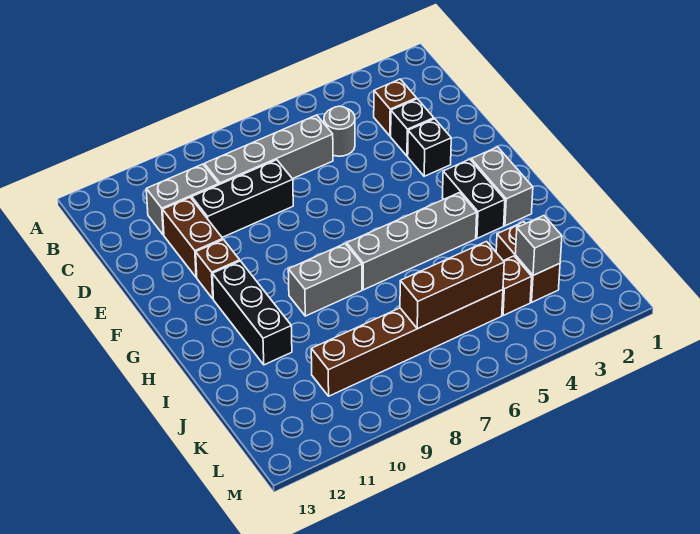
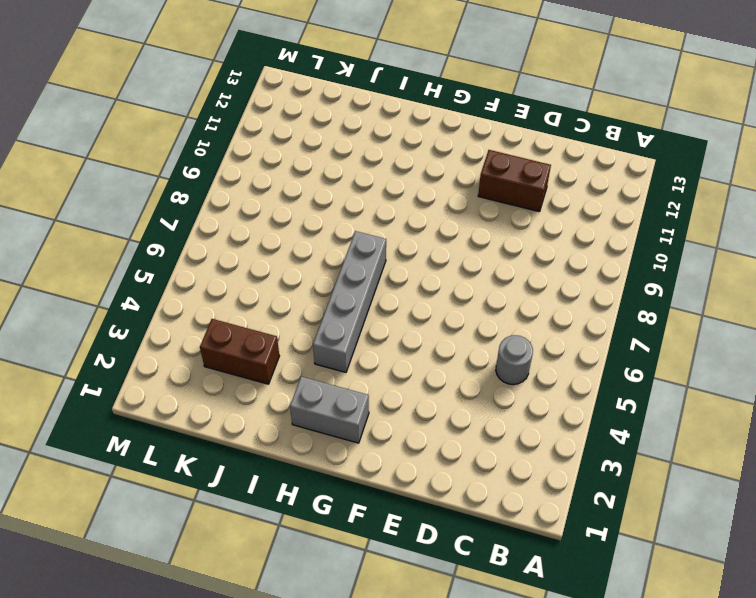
none -> brown 1x1 brick [374,79,417,136]
none -> grey 1x4 brick [204,115,333,185]
none -> grey 1x2 brick [146,164,219,235]

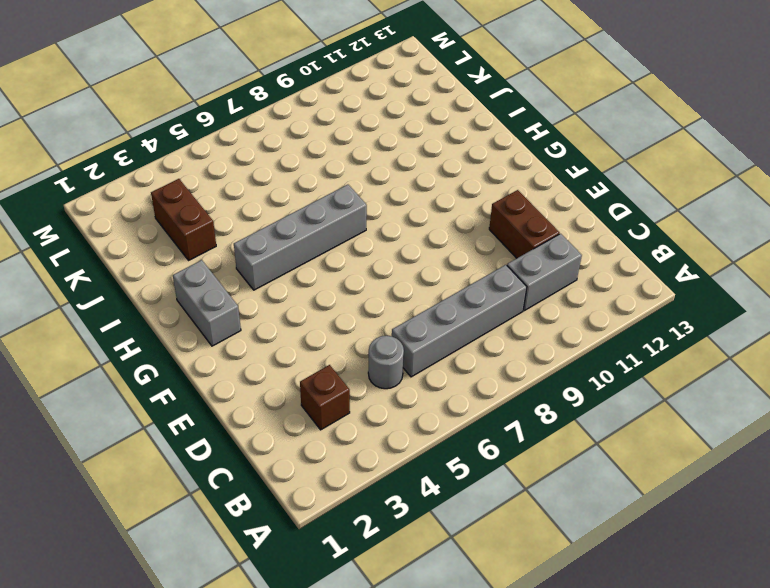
none -> black 1x1 brick [391,99,434,156]
none -> black 1x3 brick [192,160,293,237]
none -> black 1x1 brick [408,119,451,176]

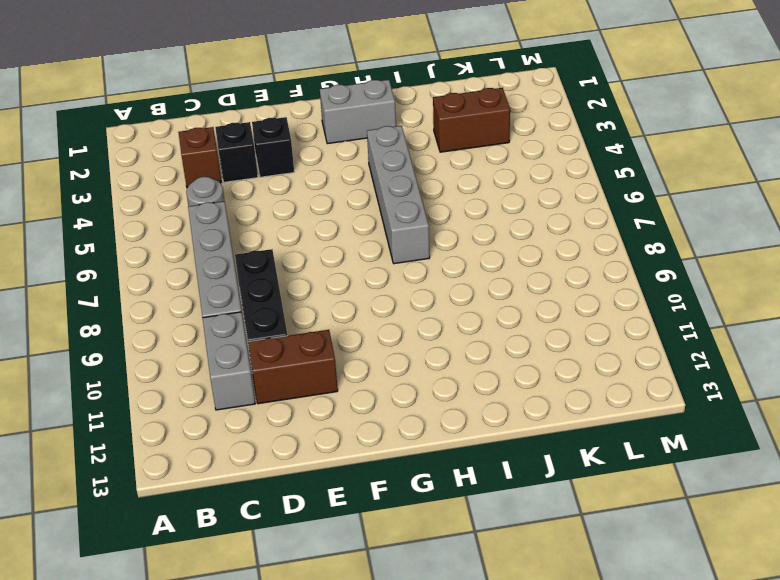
none -> brown 1x1 brick [196,239,240,299]
none -> black 1x2 brick [442,159,505,238]
none -> black 1x3 brick [212,261,292,365]

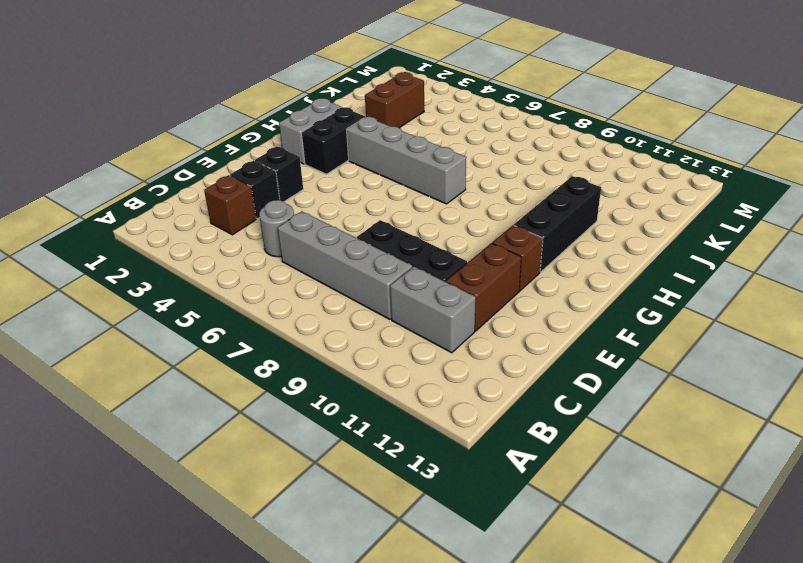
none -> grey 1x2 brick [288,244,362,316]
none -> brown 1x1 brick [502,256,532,316]
none -> brown 1x6 brick [311,290,503,396]

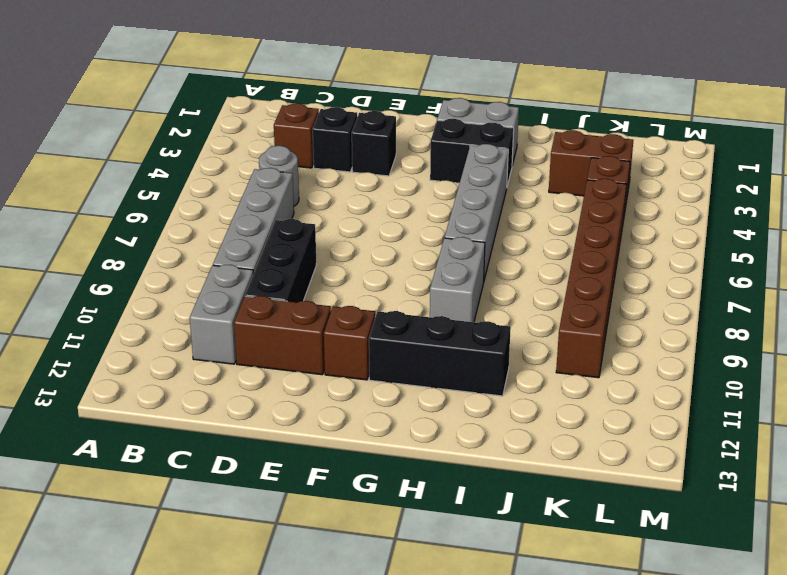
none -> grey 1x1 brick [515,216,562,275]
none -> brown 1x3 brick [400,242,504,329]

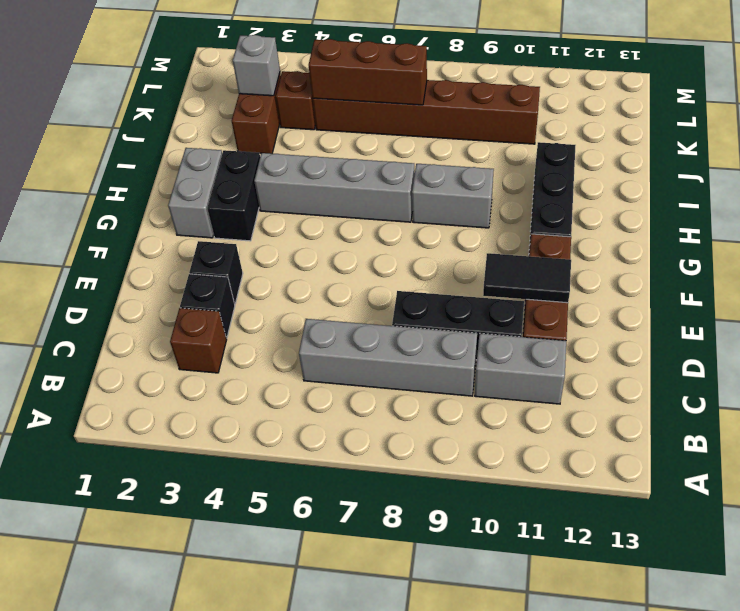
black 1x2 tile [483,253,571,303] -> none
none -> grey 1x1 round brick [324,106,355,156]

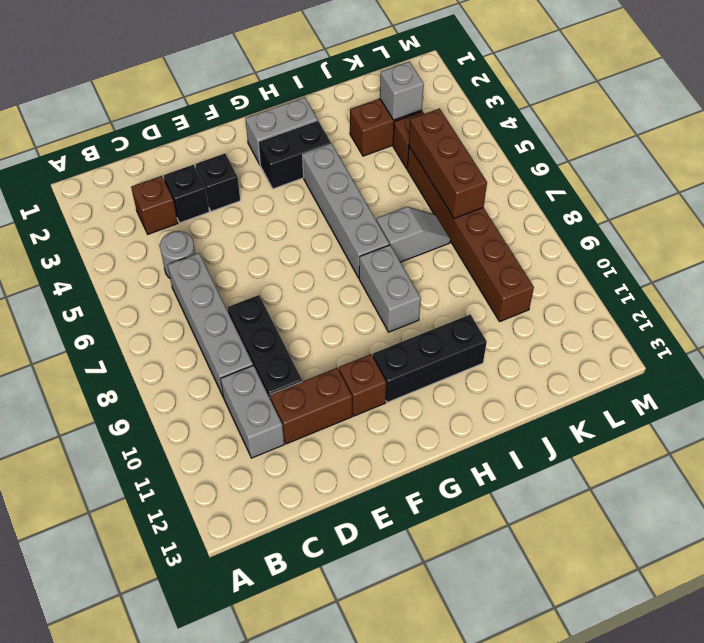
grey 1x2 slope [377,207,450,262] -> none

